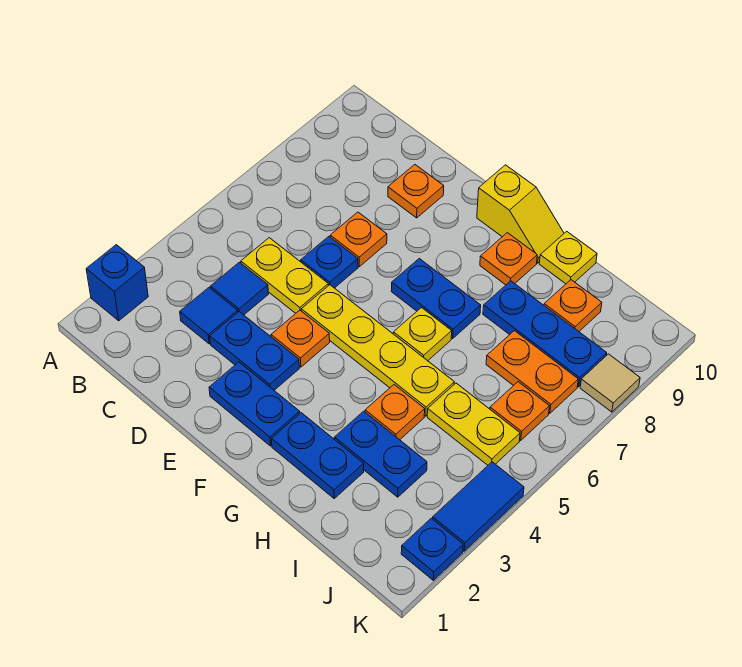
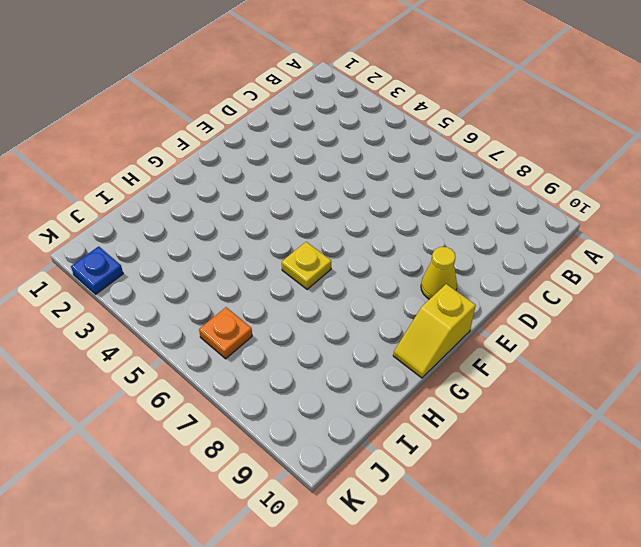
yellow 1x1 cone [421,247,457,299] -> none
none -> blue 1x1 brick [86,245,148,321]
none -> blue 1x1 tile [180,288,238,344]
none -> blue 1x1 tile [210,262,268,315]

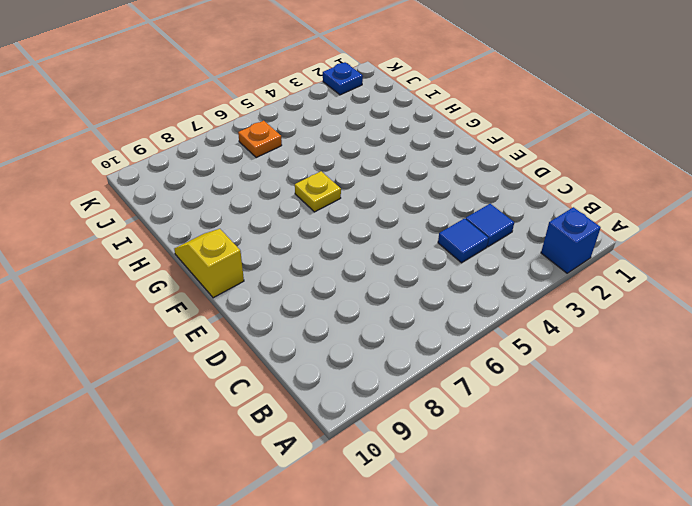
none -> yellow 1x2 plate [241,238,328,313]
none -> blue 1x2 plate [210,312,299,390]
none -> blue 1x1 plate [301,237,358,288]

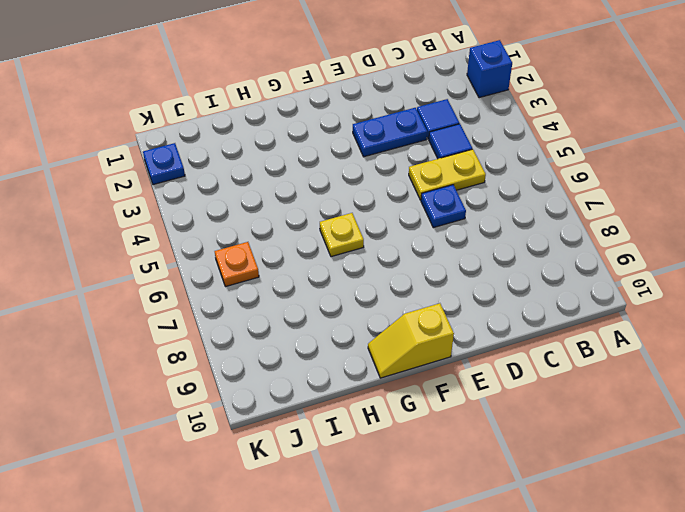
none -> orange 1x1 plate [330,212,387,267]
none -> orange 1x1 plate [388,165,444,218]
none -> blue 1x2 plate [209,362,300,446]

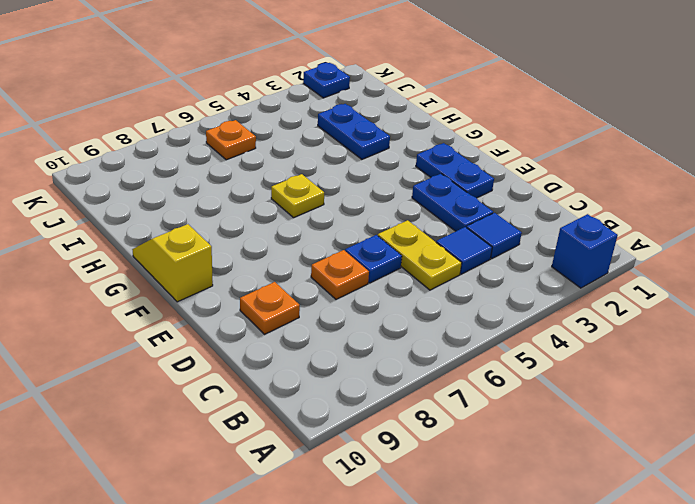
none -> orange 1x1 plate [271,310,330,367]
none -> yellow 1x4 plate [301,285,454,416]
none -> blue 1x2 plate [391,259,481,338]

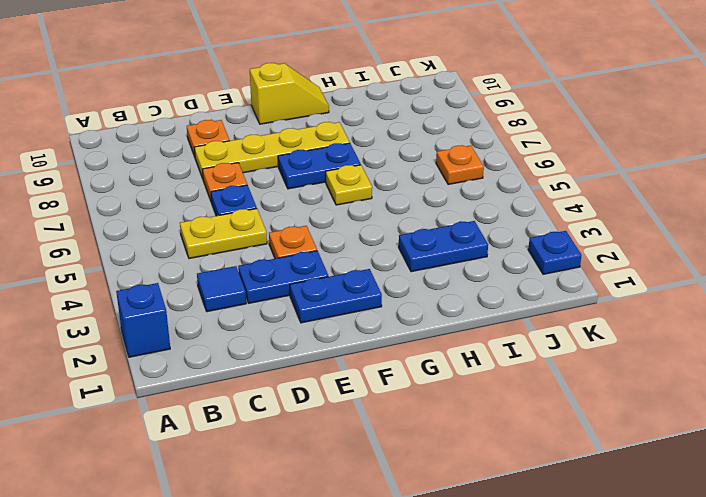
yellow 1x4 plate [194,122,350,178] -> yellow 1x4 plate moved to [301,285,454,416]
none -> blue 1x1 tile [210,262,268,315]
none -> blue 1x2 plate [272,413,364,498]
none -> orange 1x1 plate [480,233,537,285]

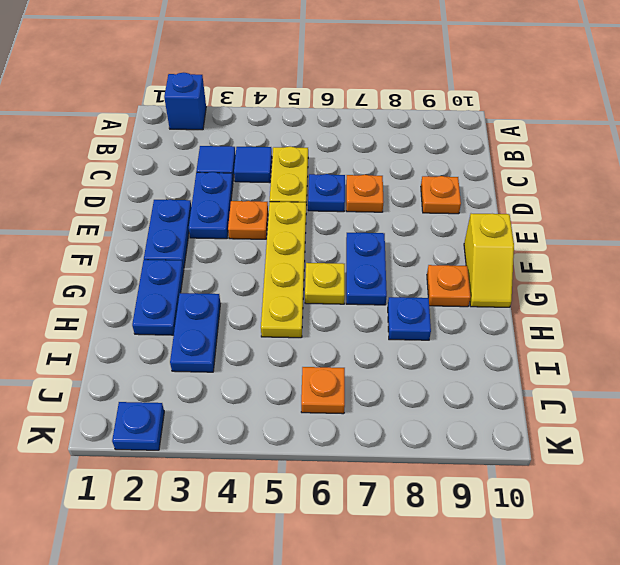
blue 1x1 plate [388,297,431,340] -> blue 1x3 plate [483,281,607,387]
none -> orange 1x1 plate [365,385,425,440]
none -> yellow 1x1 plate [539,231,597,284]
none -> yellow 1x2 plate [427,383,520,465]

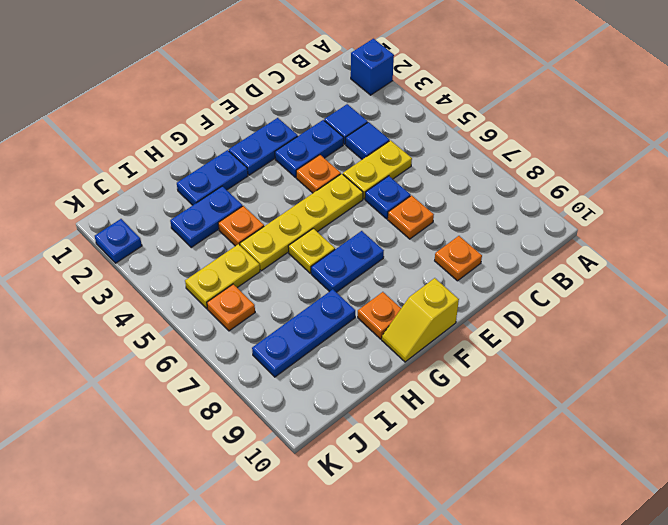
none -> yellow 1x1 plate [539,231,597,284]
none -> orange 1x2 plate [486,331,578,413]
none -> orange 1x1 plate [544,280,602,331]

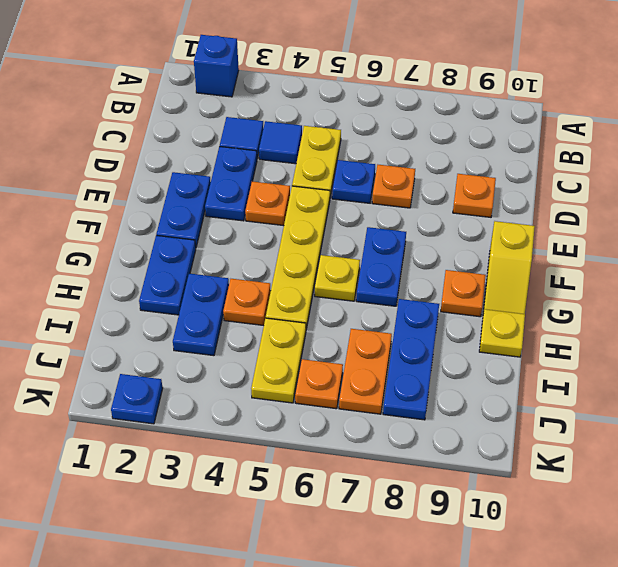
none -> orange 1x1 plate [544,280,602,331]
none -> blue 1x2 tile [433,462,524,551]
none -> tan 1x1 tile [580,354,640,412]

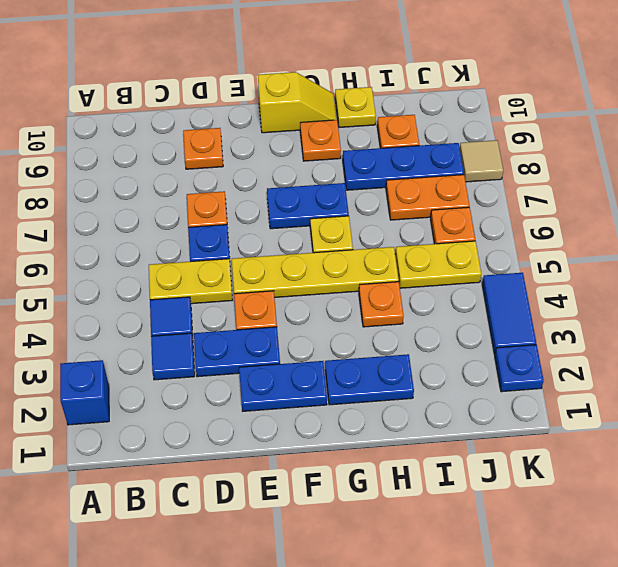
none -> blue 1x2 plate [334,411,427,497]

